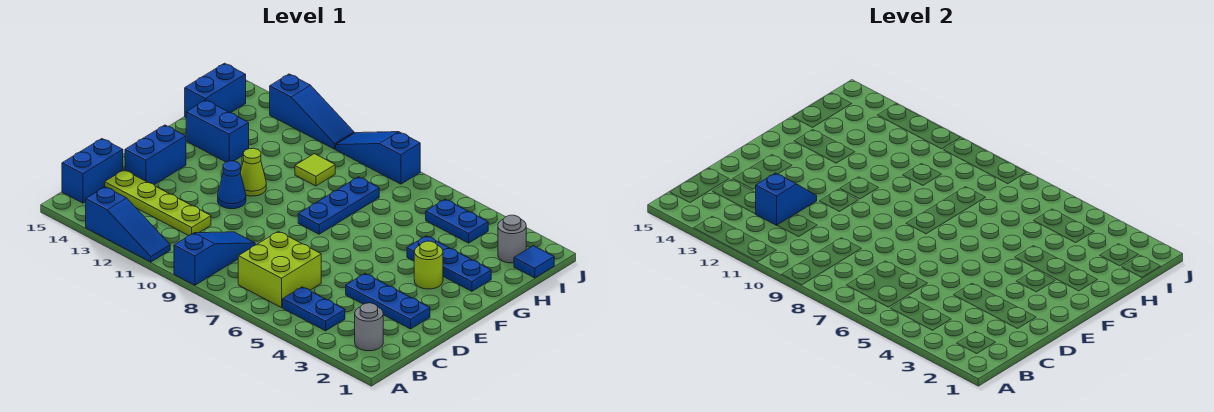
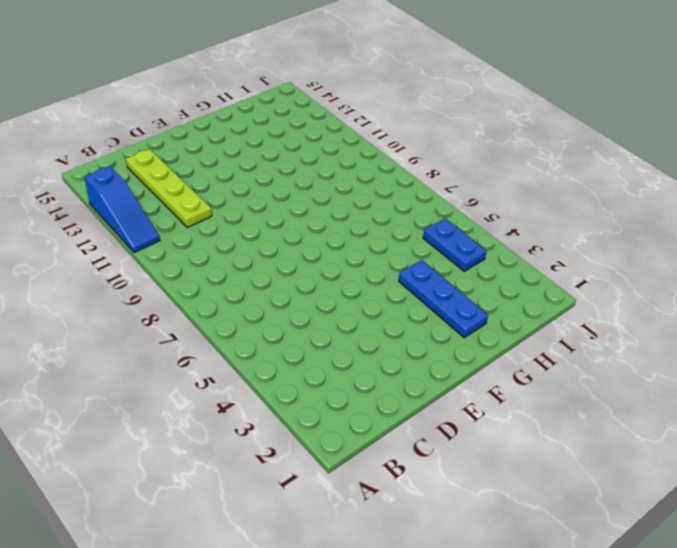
none -> blue 1x3 slope [174,232,255,285]
none -> grey 1x1 round brick [355,303,383,351]
none -> blue 1x2 plate [283,287,345,331]

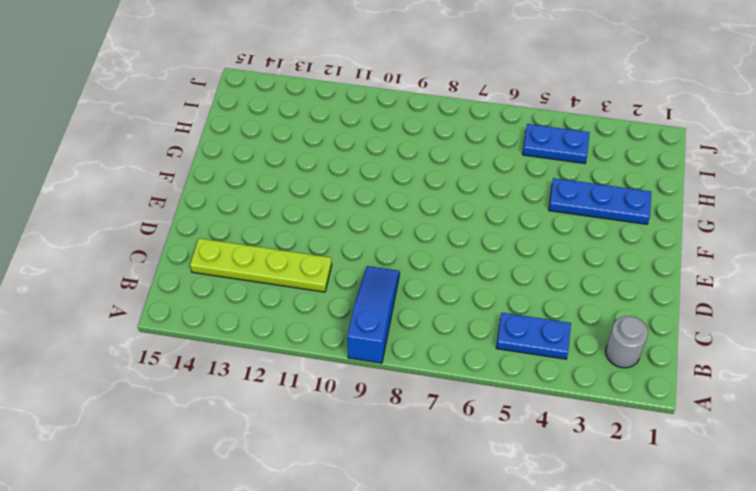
none -> blue 1x3 slope [86,187,170,262]
none -> lime 2x2 brick [238,231,321,308]
none -> blue 1x2 brick [62,139,123,203]

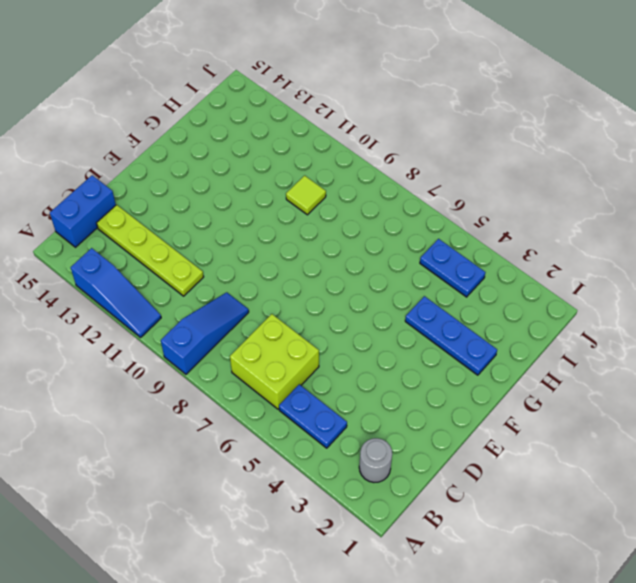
none -> blue 1x3 plate [346,274,430,329]
none -> blue 1x2 brick [125,125,186,185]
none -> blue 1x1 cone [218,161,246,209]

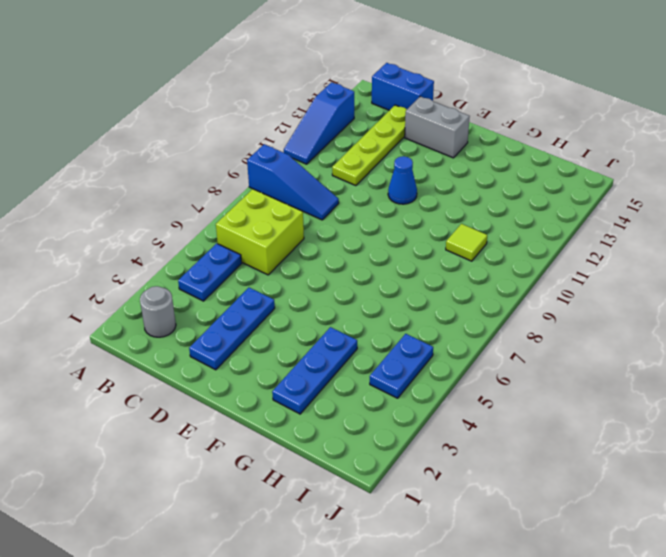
grey 1x2 brick [405,96,470,158] -> blue 1x2 brick [125,125,186,185]
none -> lime 1x1 round brick [414,241,443,289]
none -> blue 1x3 plate [298,177,379,234]
none -> lime 1x1 cone [241,148,266,196]

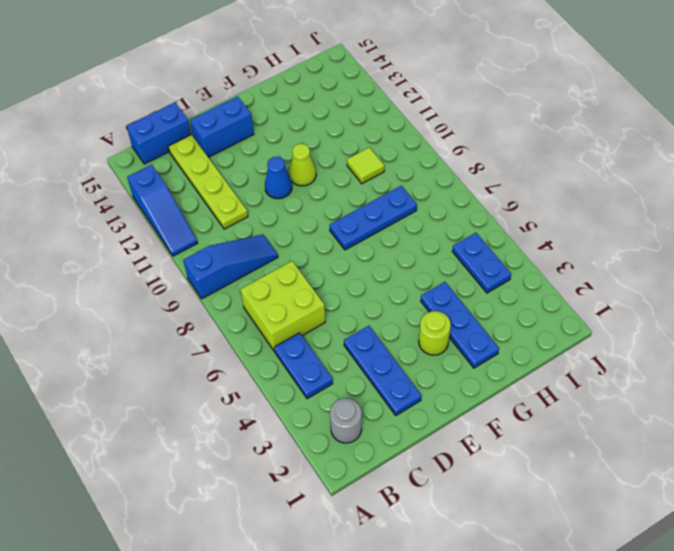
none -> blue 1x2 brick [186,100,249,162]
none -> blue 1x2 brick [185,63,246,118]
none -> blue 1x1 tile [514,246,554,278]

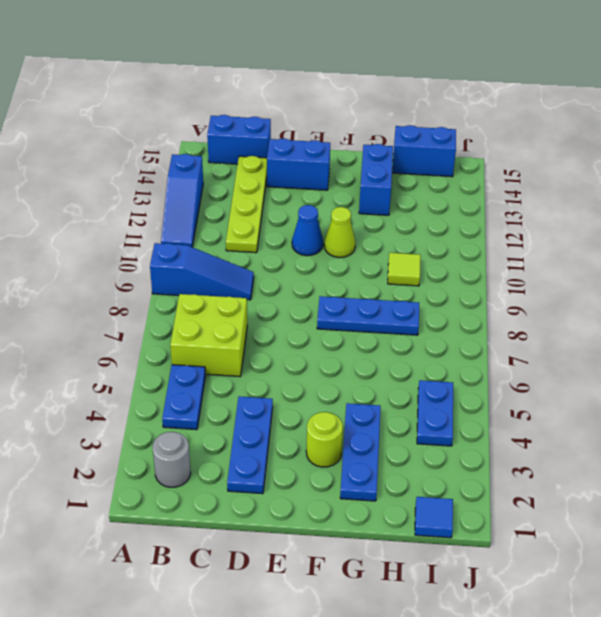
none -> grey 1x1 round brick [498,215,526,263]
none -> blue 1x3 slope [336,132,420,184]
none -> blue 1x3 slope [270,74,354,149]

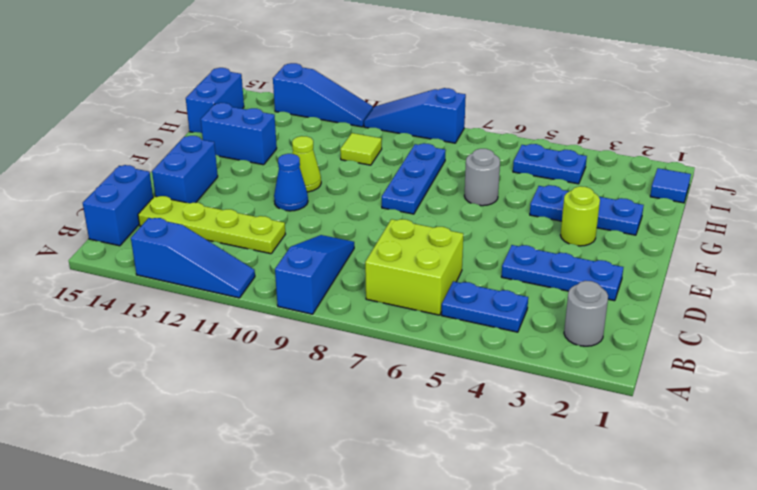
grey 1x1 round brick [464,149,500,206] -> grey 1x1 round brick moved to [498,215,526,263]
none -> blue 1x2 slope [755,173,817,225]

